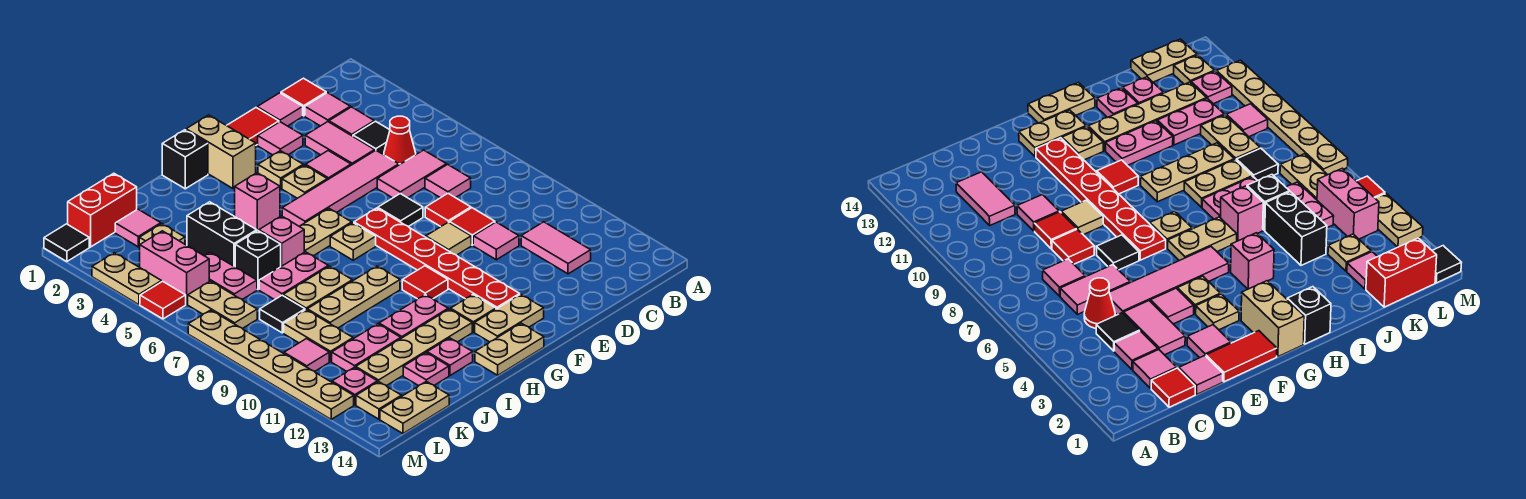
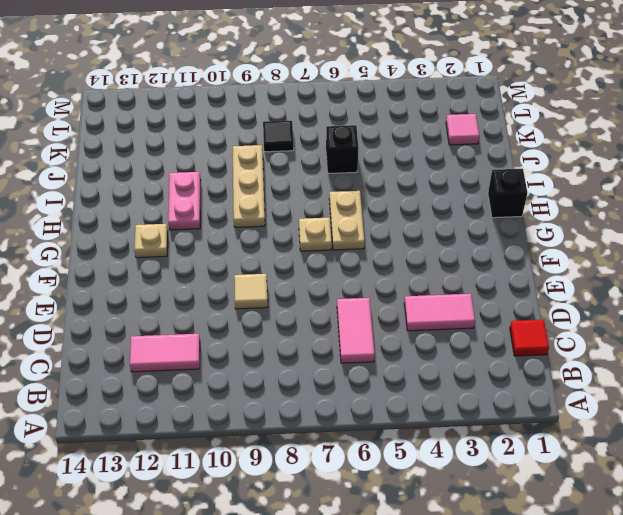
none -> pink 1x1 tile [305,93,350,126]
none -> pink 1x1 tile [329,107,374,136]
none -> black 1x1 tile [353,121,390,155]
none -> red 1x1 cone [384,116,416,165]

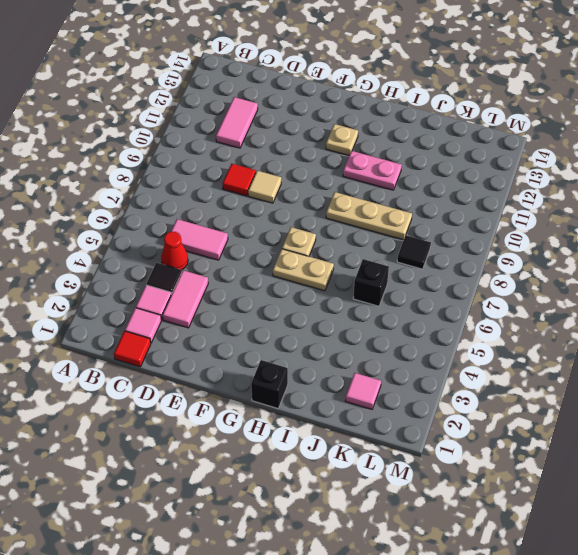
none -> pink 1x1 tile [425,164,471,198]
none -> pink 1x1 tile [257,93,303,126]
none -> pink 1x4 tile [282,150,399,226]
none -> red 1x1 tile [425,194,471,227]

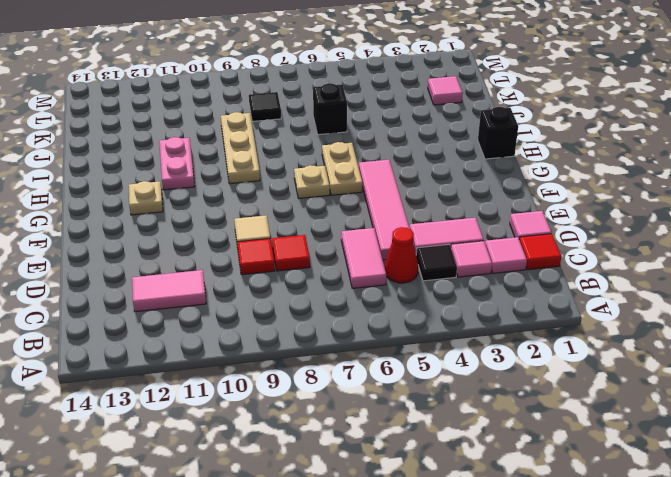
none -> pink 1x1 tile [425,164,471,198]
none -> pink 1x1 tile [473,222,519,260]
none -> red 1x2 tile [227,108,279,145]
none -> pink 1x1 tile [258,122,303,155]

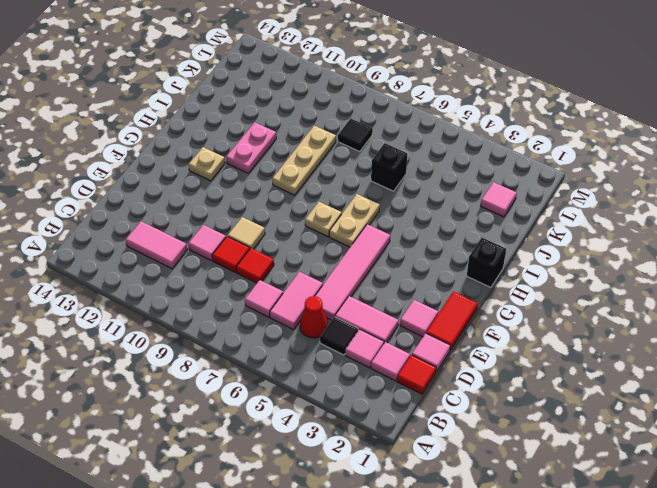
none -> pink 1x1 tile [306,151,351,180]
none -> black 1x1 tile [378,194,423,227]
none -> tan 1x1 plate [258,151,303,188]
none -> tan 1x1 plate [282,165,327,198]

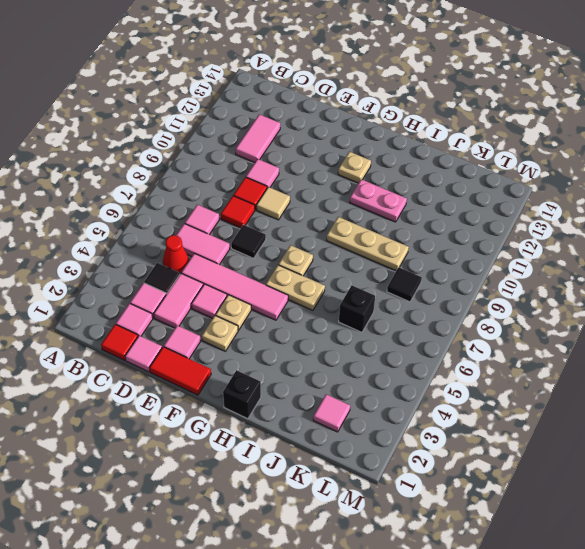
none -> red 1x6 plate [354,208,520,309]
none -> tan 1x2 plate [475,294,544,342]
none -> tan 1x2 brick [186,115,256,188]
none -> red 1x1 tile [402,266,448,299]

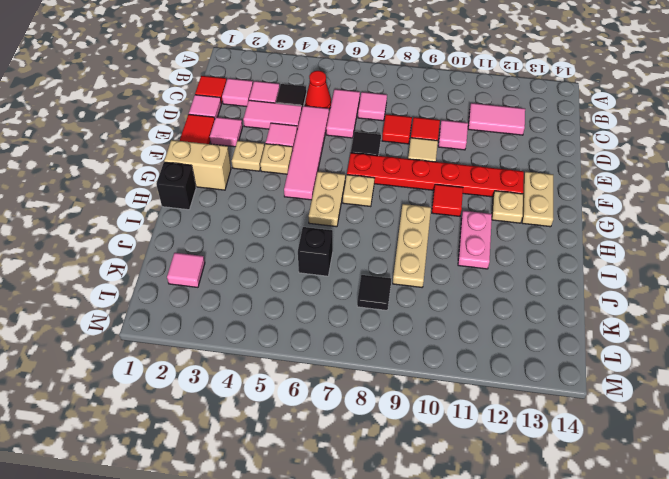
none -> tan 1x2 plate [475,323,544,375]
none -> pink 1x1 brick [235,173,280,231]
none -> tan 1x4 plate [356,309,472,386]
none -> pink 1x1 brick [259,216,304,266]

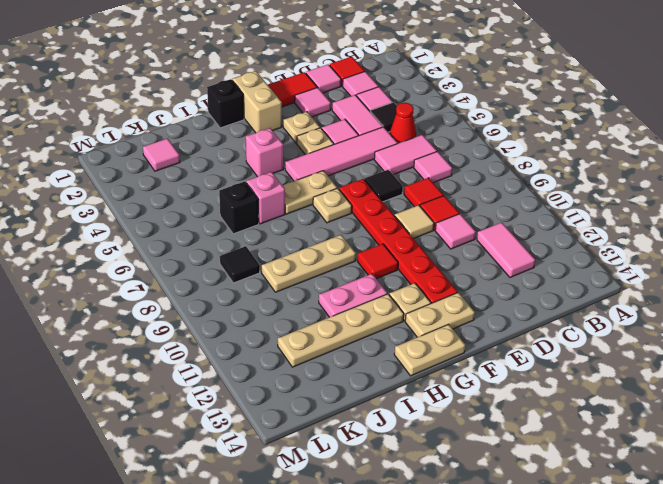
none -> pink 1x2 plate [259,252,328,300]
none -> tan 1x2 plate [283,266,352,310]
none -> pink 1x1 plate [427,338,473,375]
none -> black 1x2 brick [187,202,257,267]

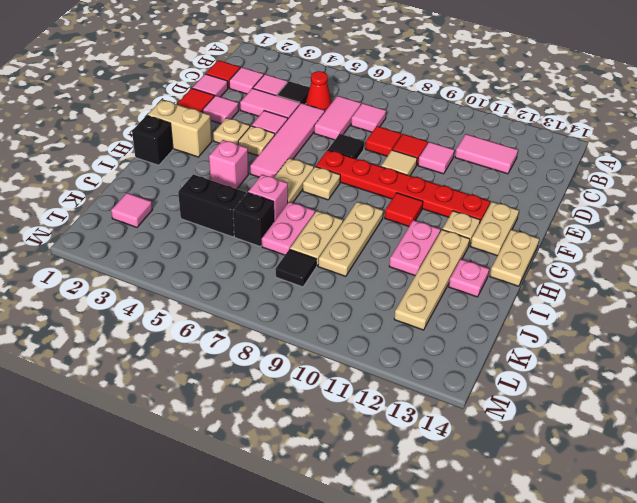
none -> pink 1x2 plate [332,324,401,371]
none -> pink 1x1 plate [403,353,449,386]
none -> red 1x2 brick [68,173,137,247]
none -> tan 1x1 plate [139,224,185,247]

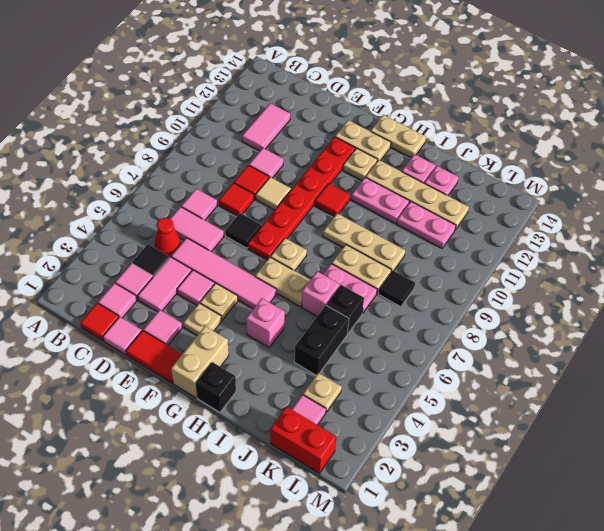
none -> pink 1x2 plate [204,252,257,299]
none -> tan 1x2 plate [284,310,353,362]
none -> tan 1x2 plate [380,381,449,434]
none -> pink 1x2 brick [140,231,209,304]

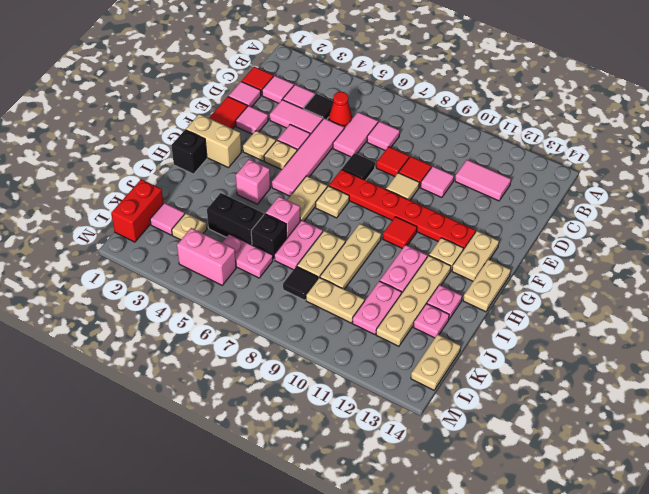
none -> tan 1x2 plate [188,281,257,329]
none -> pink 1x1 tile [284,339,329,371]
none -> pink 1x1 plate [332,367,377,405]
none -> tan 1x1 plate [356,382,401,419]

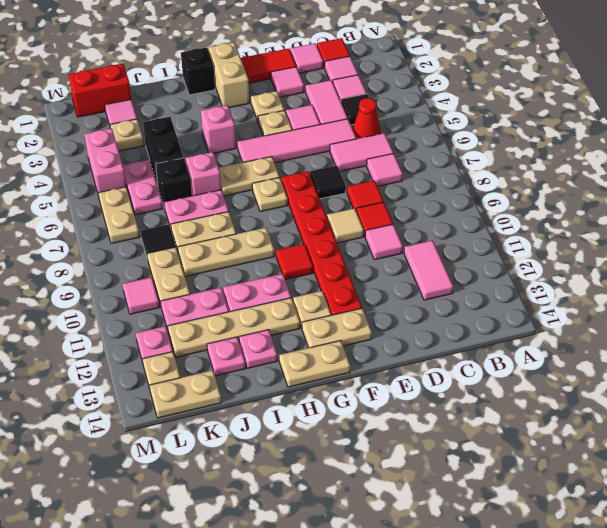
none -> black 1x1 tile [44,224,89,262]
none -> tan 1x2 plate [92,253,162,305]
none -> red 1x1 tile [140,281,186,319]
none -> tan 1x6 plate [188,310,354,419]

